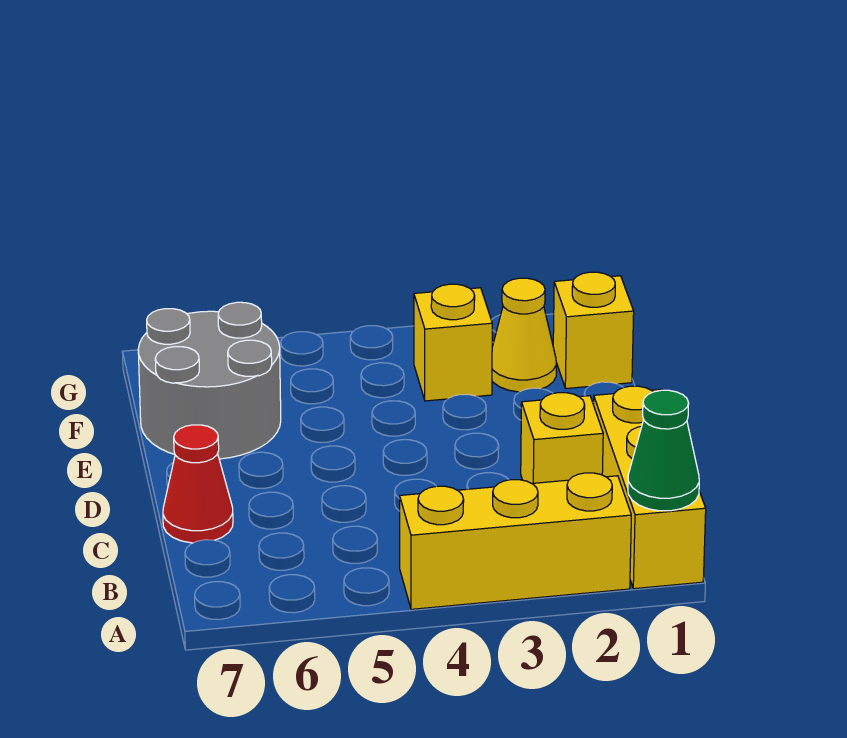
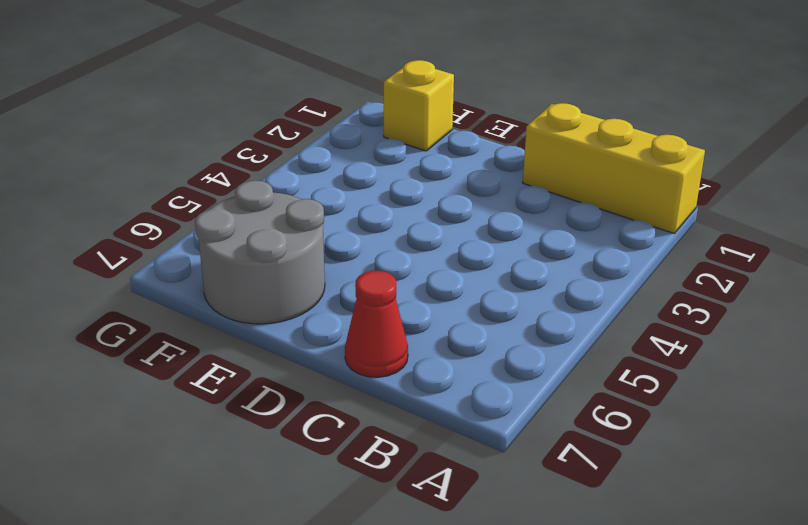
none -> yellow 1x3 brick [400,473,631,609]
none -> yellow 1x1 brick [521,393,603,483]

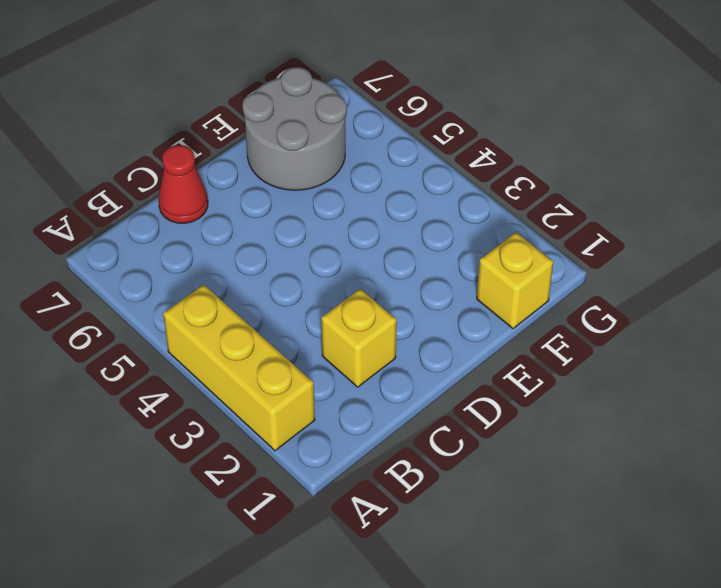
none -> yellow 1x3 brick [594,386,706,589]
none -> yellow 1x1 cone [492,278,556,392]

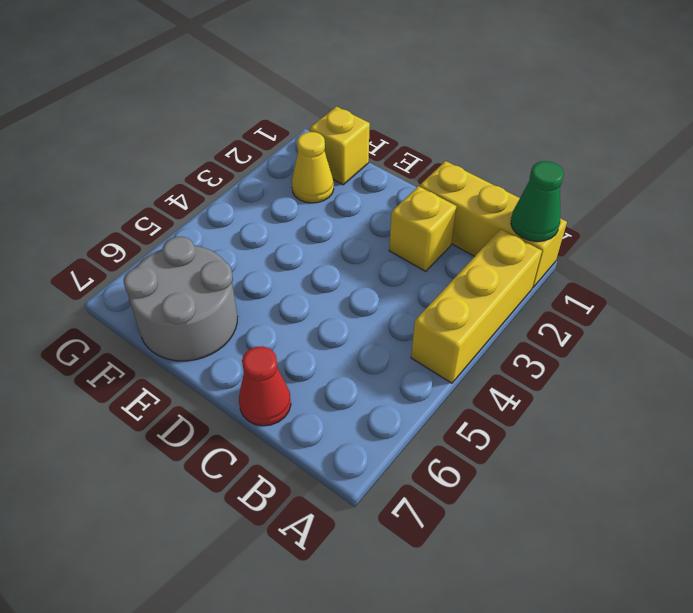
none -> yellow 1x1 brick [414,284,492,401]

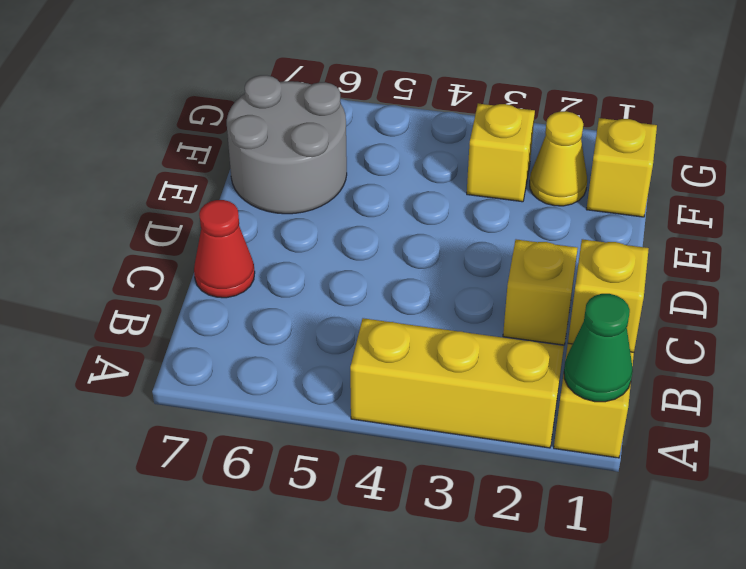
yellow 1x1 brick [568,239,649,352] -> none

